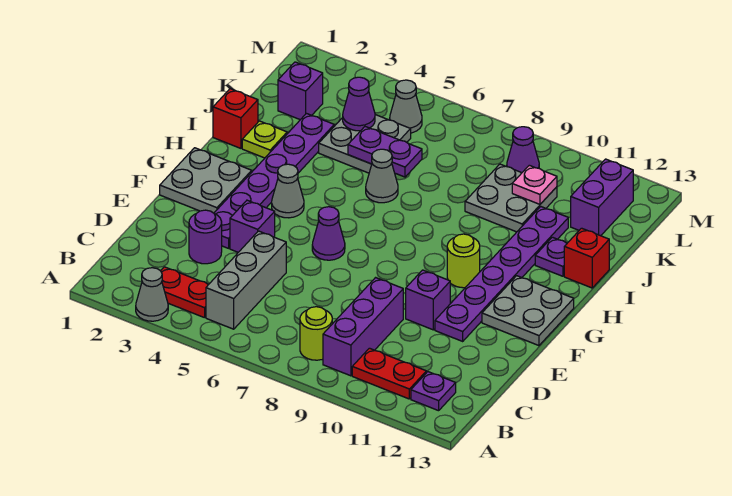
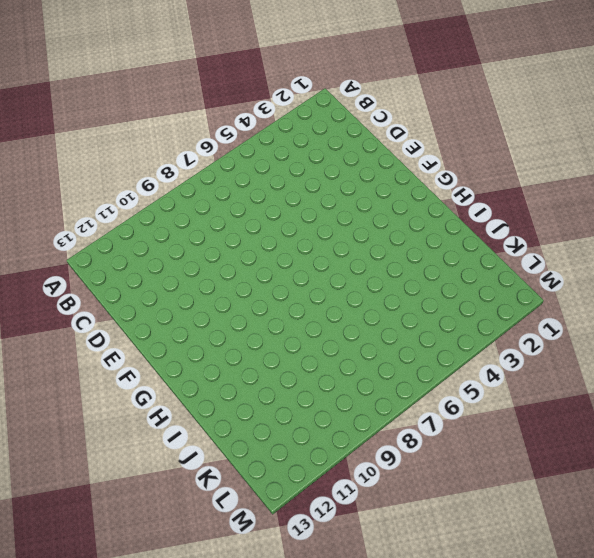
none -> grey 1x1 cone [136,268,168,321]
none -> red 1x2 plate [161,267,208,318]
none -> grey 1x3 brick [206,231,286,329]
none -> lime 1x1 round brick [300,307,332,360]

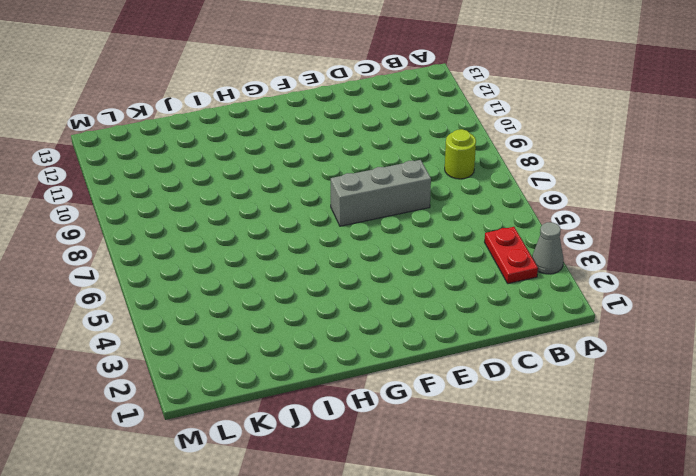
grey 1x3 brick [331,160,431,226] -> grey 1x3 brick moved to [206,231,286,329]
none -> purple 1x3 brick [323,278,403,376]
none -> red 1x2 plate [352,348,426,399]
none -> purple 1x1 plate [411,372,456,411]
none -> purple 1x1 round brick [189,210,222,264]

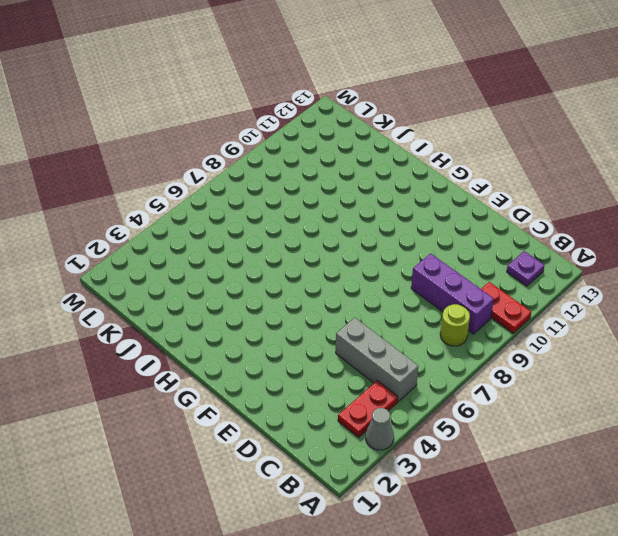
red 1x2 plate [481,282,531,333] -> red 1x2 plate turned to [352,348,426,399]
none -> purple 1x1 round brick [189,210,222,264]
none -> purple 1x6 plate [214,114,334,248]
none -> purple 1x1 brick [230,200,275,252]
none -> purple 1x1 brick [406,270,450,330]

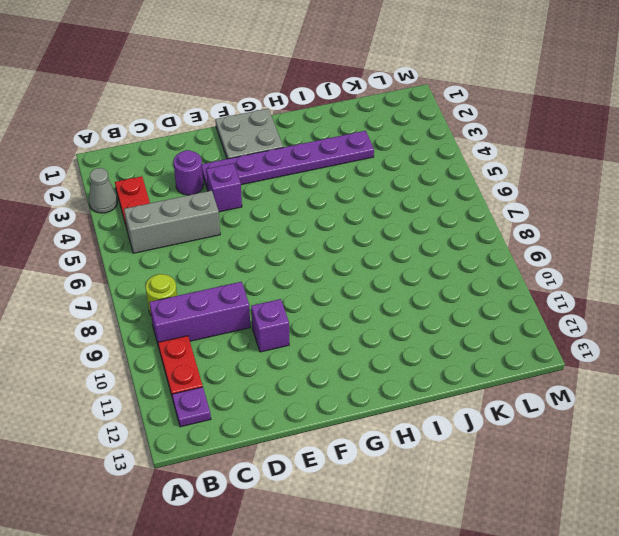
none -> purple 1x6 plate [435,207,568,341]
none -> purple 1x1 cone [312,207,345,260]
none -> grey 2x2 plate [482,276,574,346]
none -> grey 1x1 cone [272,164,304,218]

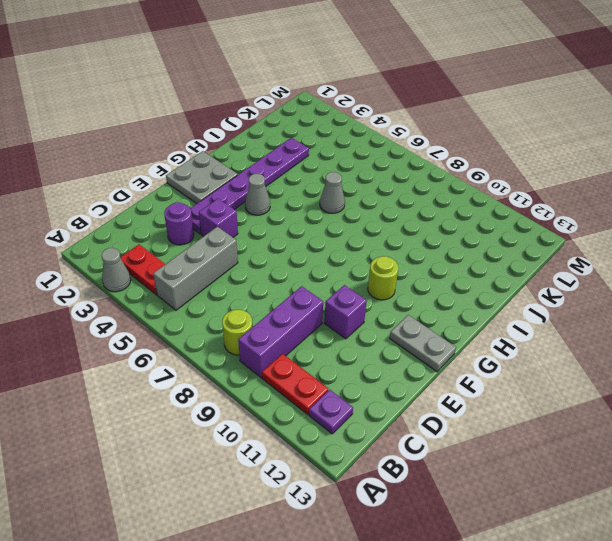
grey 1x2 plate [390,315,456,372] -> grey 2x2 plate [482,276,574,346]
none -> purple 1x6 plate [435,207,568,341]
none -> purple 1x1 cone [312,207,345,260]
none -> red 1x1 brick [213,89,258,148]
none -> lime 1x1 plate [242,121,287,158]

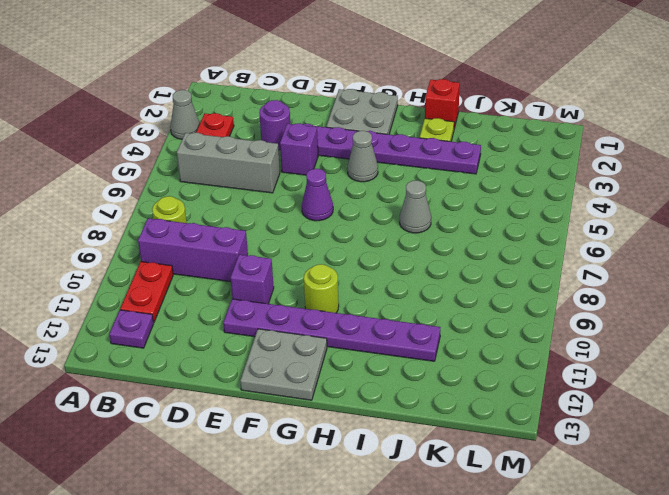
none -> purple 1x1 plate [535,237,567,276]
none -> red 1x1 brick [564,228,609,288]
none -> grey 2x2 plate [319,115,411,173]
none -> grey 2x2 plate [465,164,557,232]

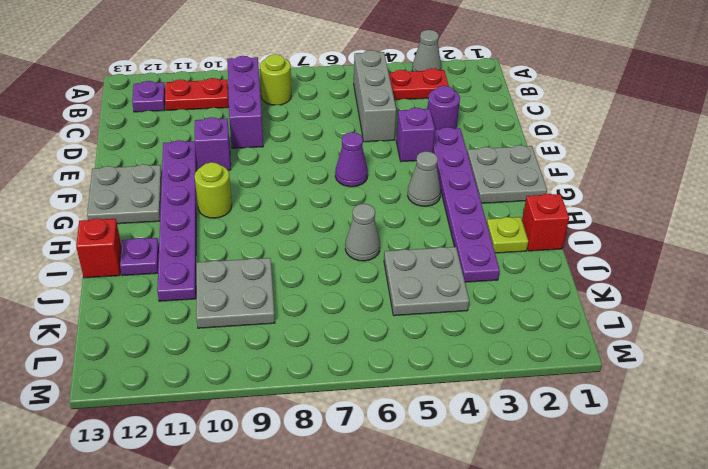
none -> purple 1x1 brick [278,62,323,120]
none -> purple 1x2 brick [571,159,633,236]
none -> grey 1x1 cone [390,80,422,133]
none -> purple 1x1 cone [507,127,539,173]

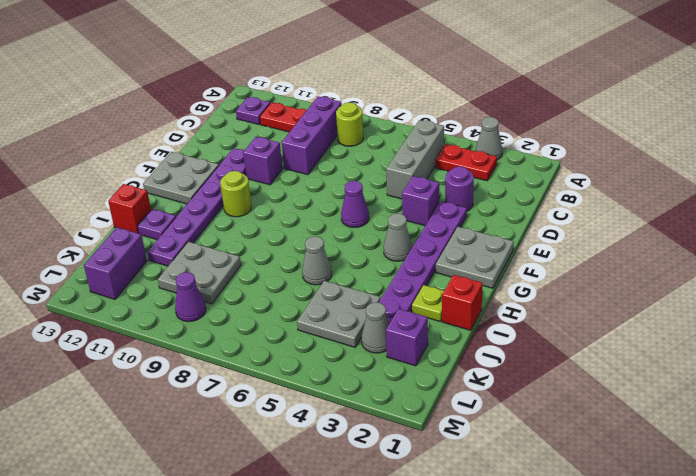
grey 1x1 cone [362,302,389,353] -> grey 1x1 cone moved to [390,80,422,133]
none -> purple 1x2 plate [348,127,422,177]
none -> purple 1x1 cone [343,77,375,131]
none -> pink 1x1 plate [512,165,557,204]

